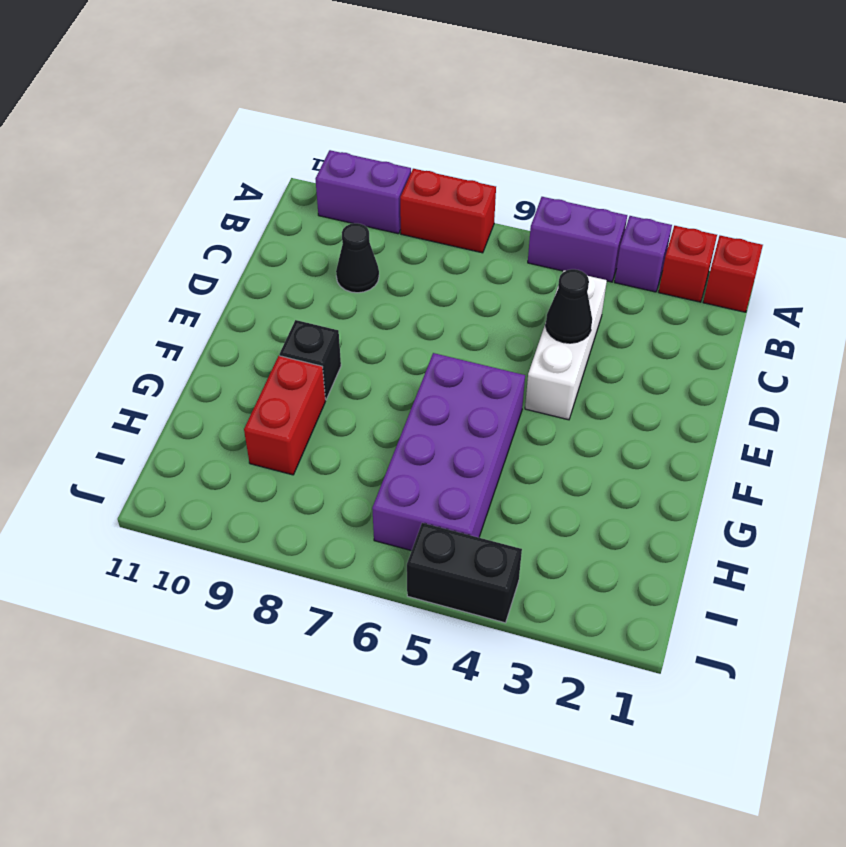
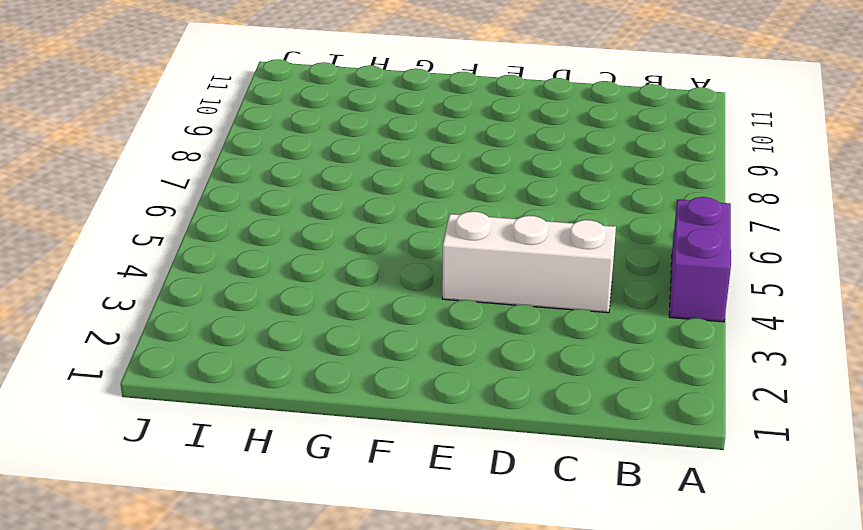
none -> red 1x1 brick [703,236,763,312]
none -> red 1x1 brick [659,226,717,302]
none -> purple 1x1 brick [615,216,672,292]

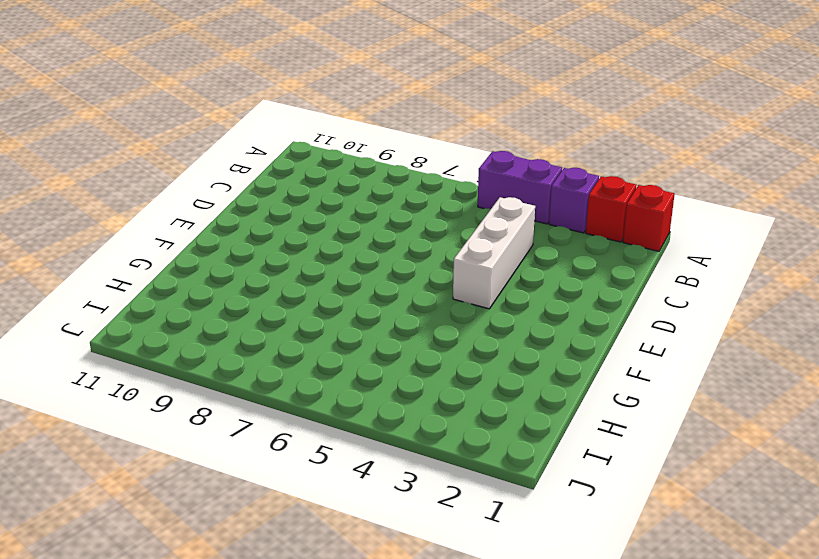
none -> red 1x2 brick [400,169,496,253]
none -> purple 1x2 brick [315,150,411,234]
none -> black 1x1 cone [336,223,379,293]

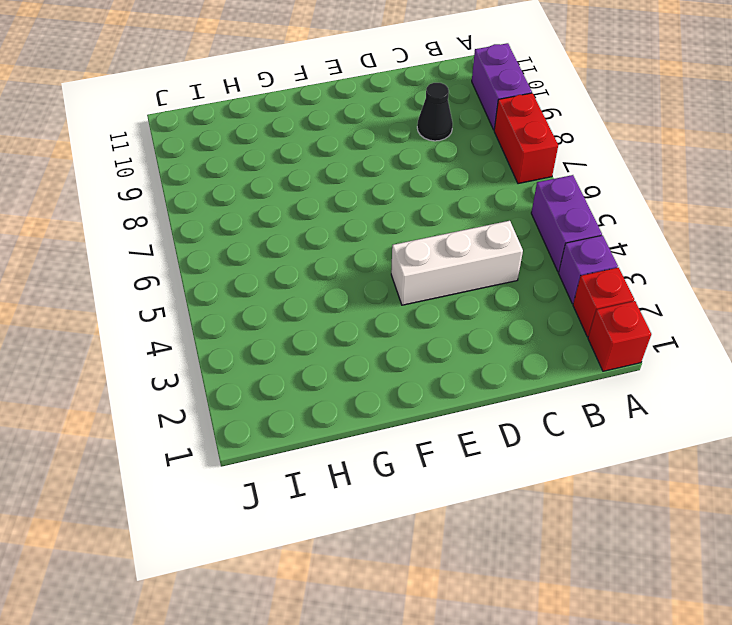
none -> purple 2x4 brick [372,353,525,551]
none -> black 1x1 brick [279,320,341,400]
none -> red 1x2 brick [244,356,325,475]

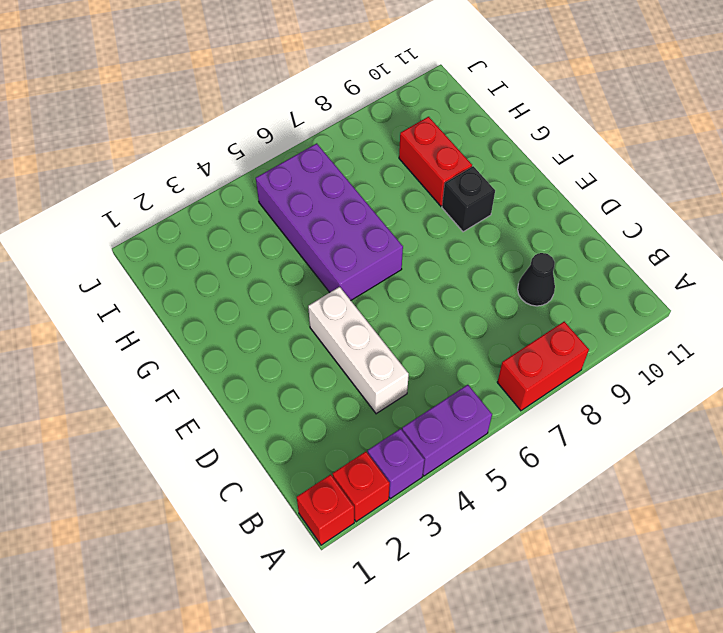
none -> purple 1x2 brick [315,150,411,234]
none -> black 1x2 brick [407,523,522,623]
none -> black 1x1 cone [546,269,592,343]

